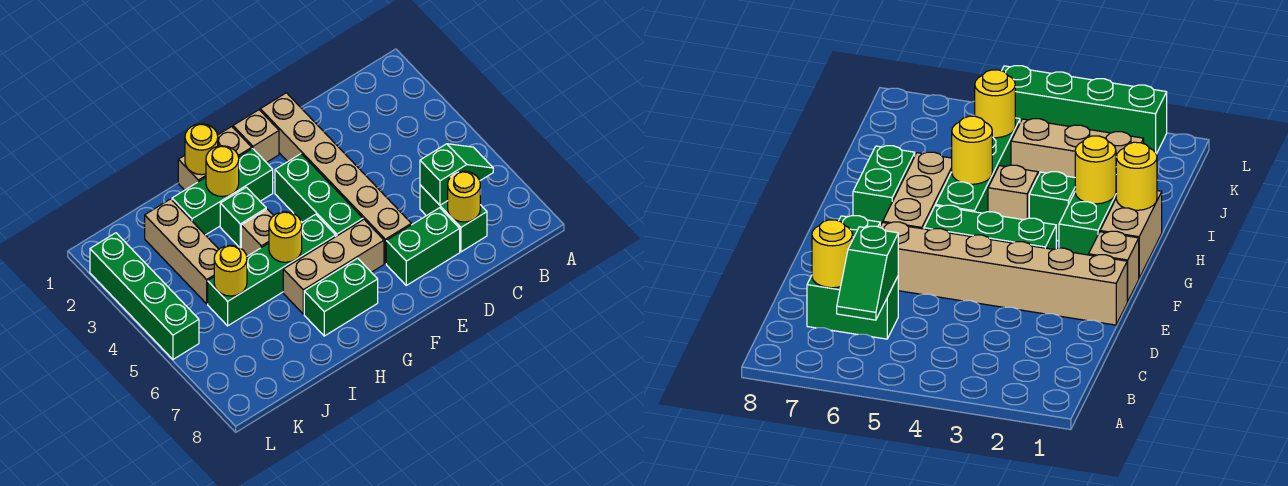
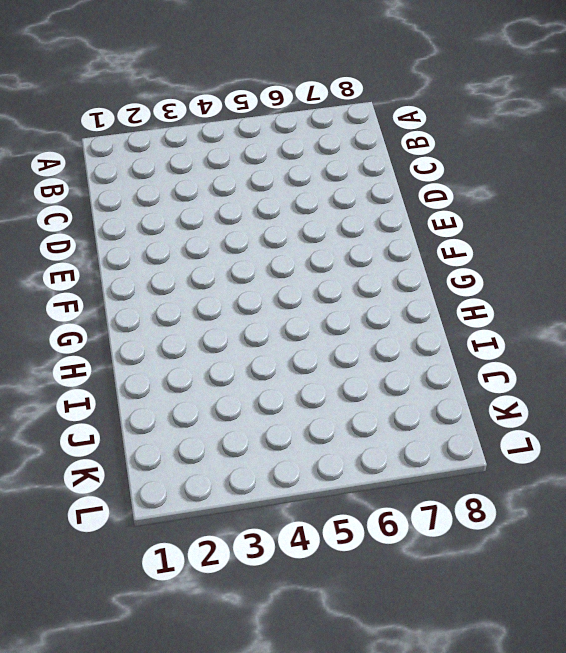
none -> green 1x2 brick [420,185,487,252]
none -> green 1x2 brick [386,208,460,285]
none -> tan 1x6 brick [260,93,411,263]

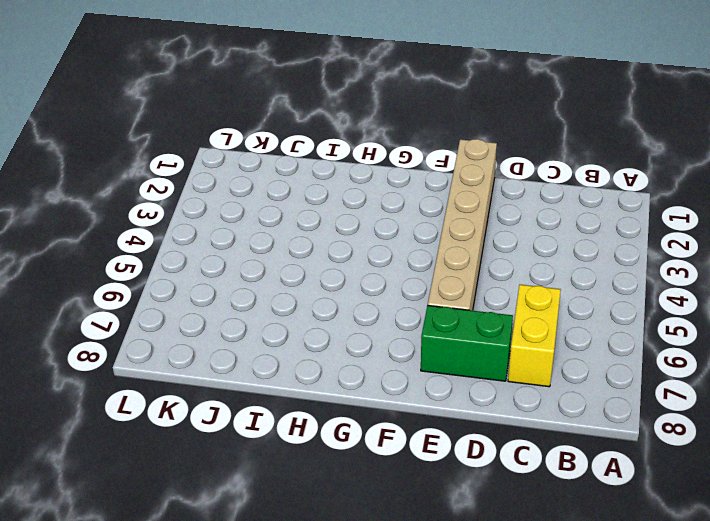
yellow 1x2 brick [508,285,561,387] -> green 1x2 brick [420,185,487,252]
none -> tan 1x1 brick [233,110,279,163]
none -> green 1x3 brick [275,154,363,236]
none -> tan 1x3 brick [283,220,384,314]

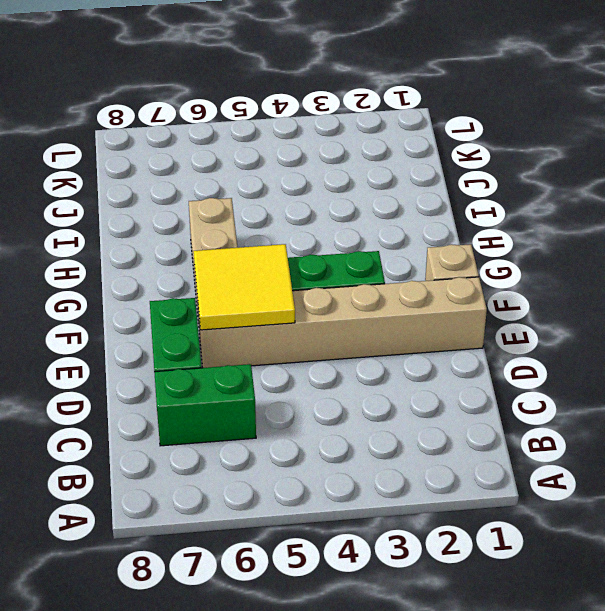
yellow 2x2 tile [194,244,295,330] -> none
none -> tan 1x2 brick [178,127,252,190]
none -> green 1x3 brick [172,148,273,235]
none -> green 1x4 brick [208,214,336,326]

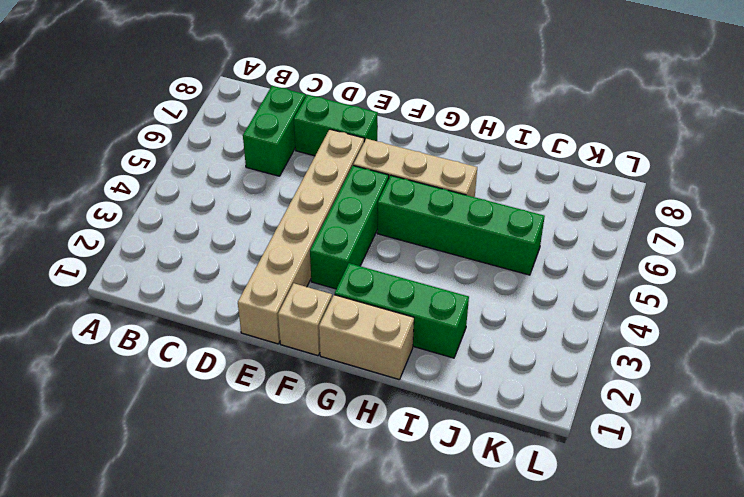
none -> green 1x2 brick [304,258,378,336]
none -> green 1x1 brick [220,187,266,248]
none -> tan 1x1 brick [241,209,274,256]

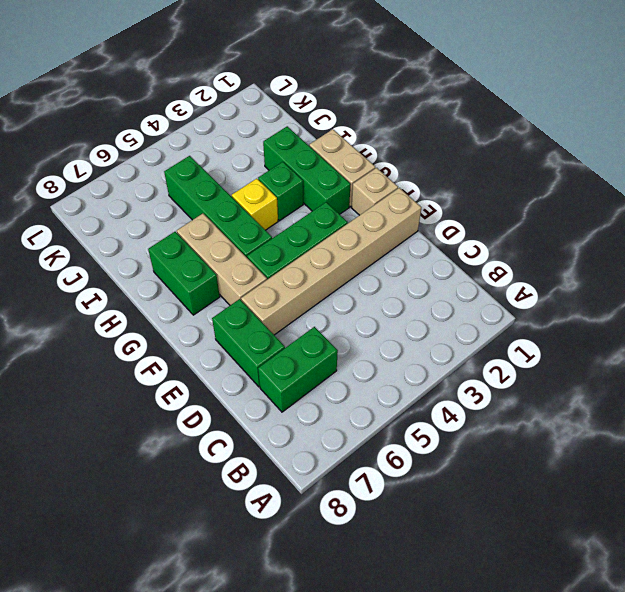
yellow 1x1 brick [232,179,278,230] -> tan 1x1 brick [241,209,274,256]
none -> tan 1x3 brick [145,199,219,304]
none -> green 1x4 brick [90,233,199,359]
none -> green 1x2 slope [420,144,493,205]

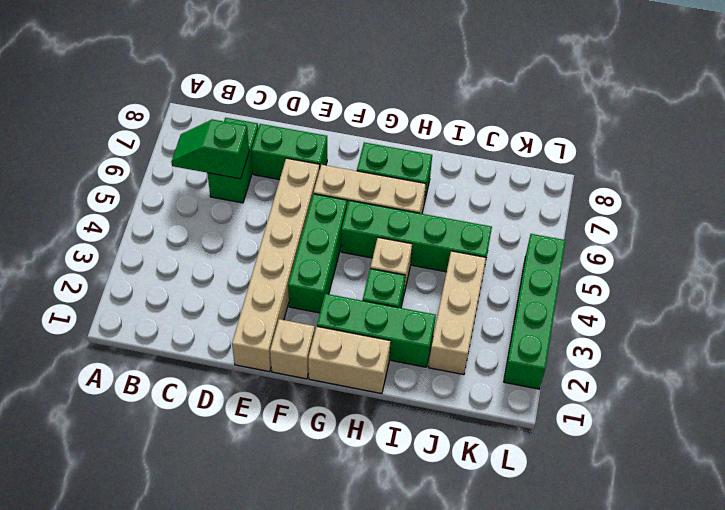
none -> yellow 1x1 round brick [448,171,480,222]
none -> yellow 1x1 round brick [185,124,218,175]
none -> yellow 1x1 round brick [206,146,239,197]

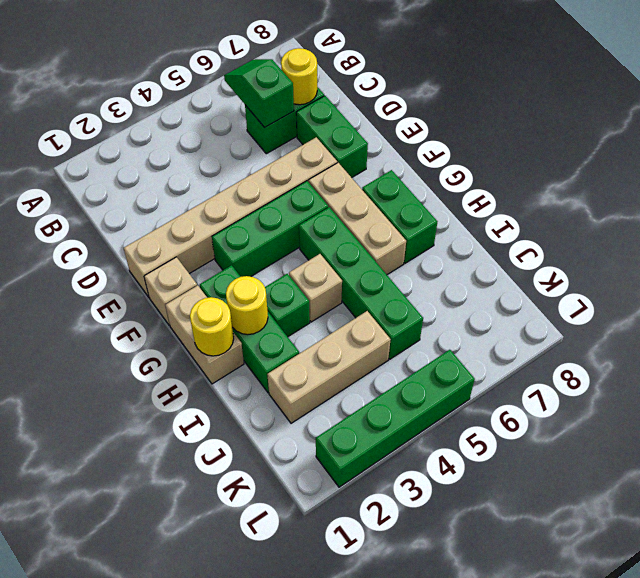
none -> yellow 1x1 round brick [269,212,302,262]
none -> yellow 1x1 round brick [214,245,247,296]

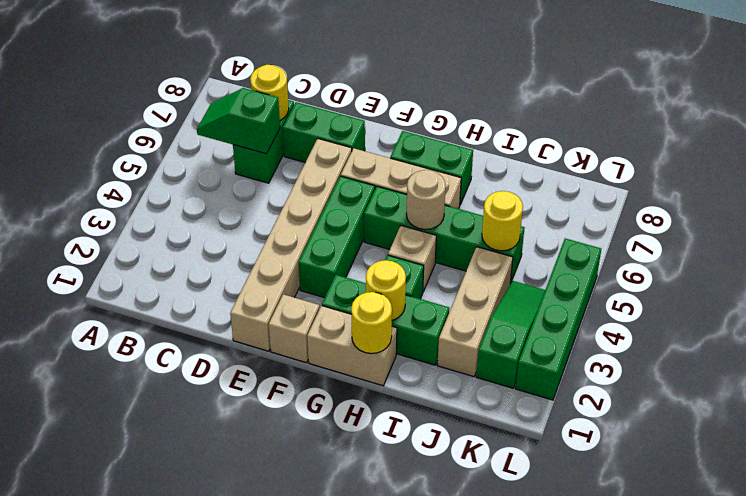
tan 1x1 round brick [406,170,446,230] -> yellow 1x1 round brick [269,212,302,262]
green 1x3 slope [476,281,545,388] -> none

